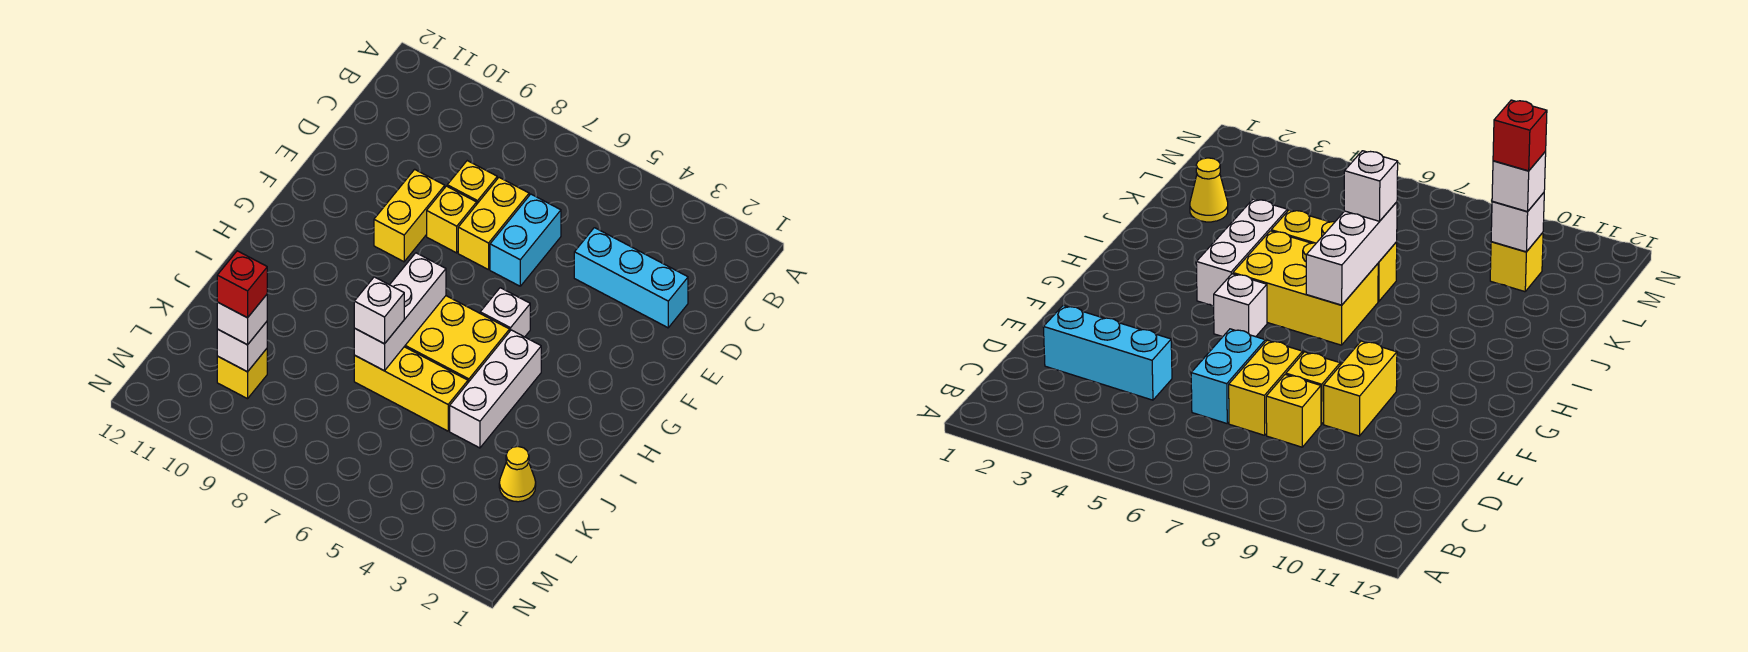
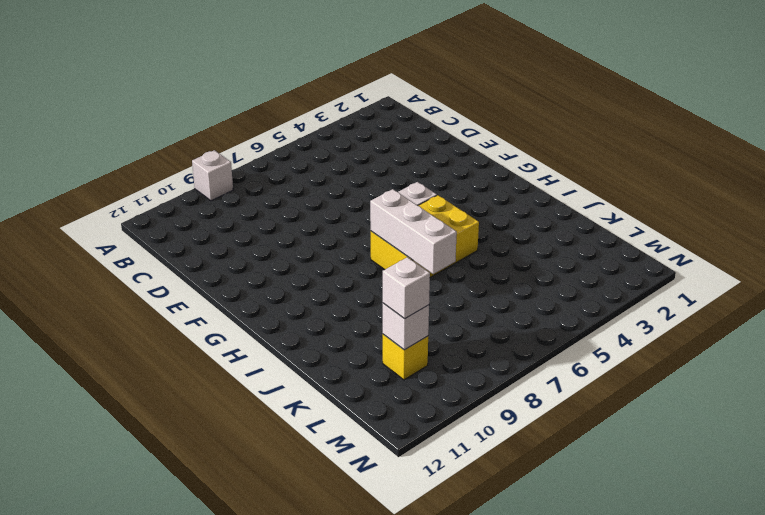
white 1x1 brick [192,150,233,201] -> white 1x1 brick moved to [354,277,404,344]
none -> cyan 1x3 brick [574,228,688,328]
none -> cyan 1x2 brick [490,194,561,286]
none -> yellow 1x2 brick [458,177,529,270]

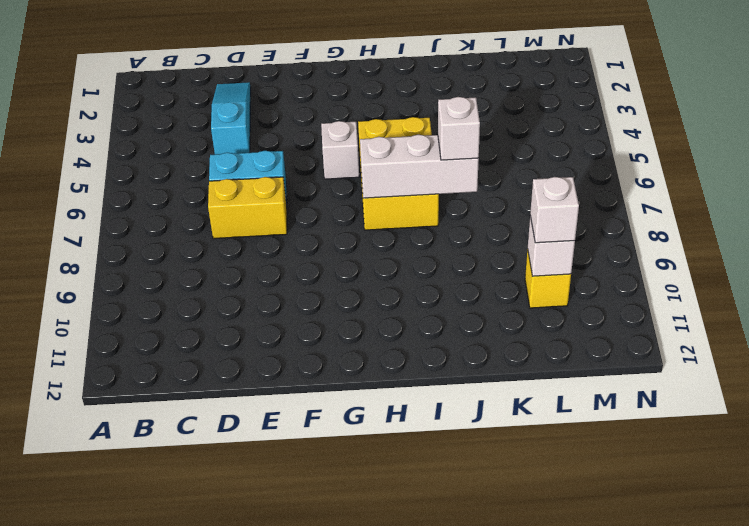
cyan 1x3 slope [211,82,251,154] -> cyan 1x3 brick [574,228,688,328]
none -> yellow 1x1 brick [447,161,497,204]
none -> yellow 1x1 brick [427,186,477,253]
none -> yellow 1x2 brick [374,169,445,262]

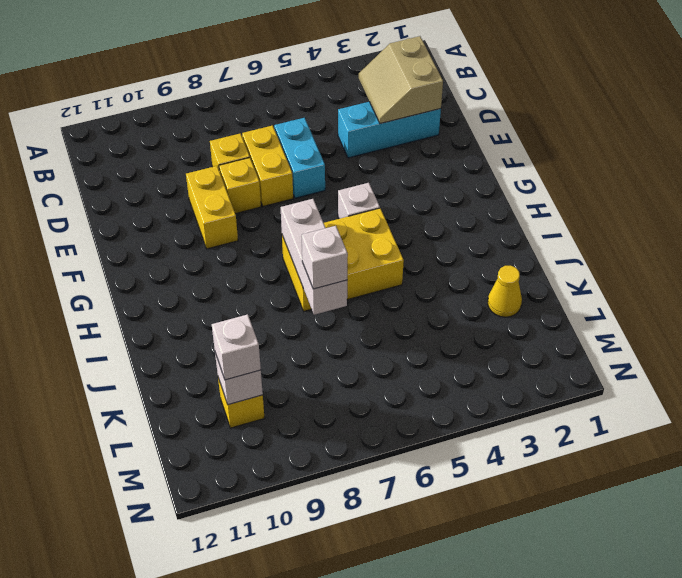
tan 2x2 slope [359,36,443,124] -> none
none -> white 1x3 brick [450,330,541,448]
none -> yellow 1x3 brick [354,347,468,431]
none -> red 1x1 brick [217,251,267,318]

